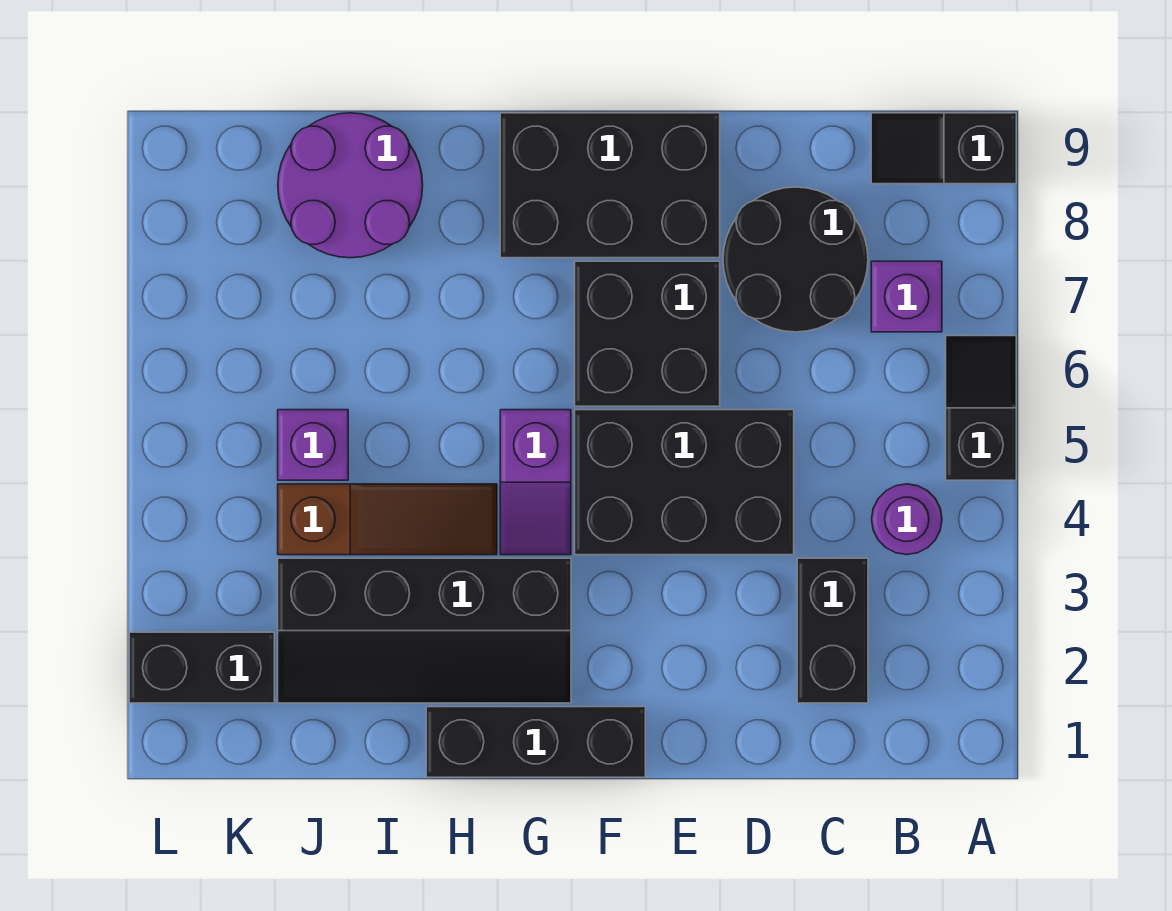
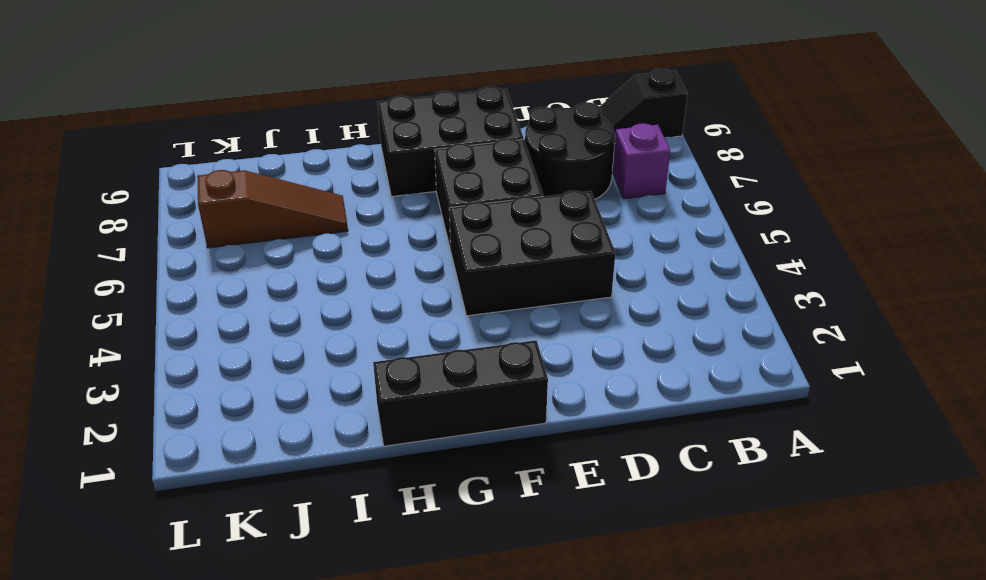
brown 1x3 slope [197,170,348,248] -> brown 1x3 slope moved to [278,484,497,555]
none -> black 1x2 slope [946,336,1016,480]
none -> purple 1x1 round brick [872,484,942,555]
none -> black 1x2 brick [797,558,868,703]

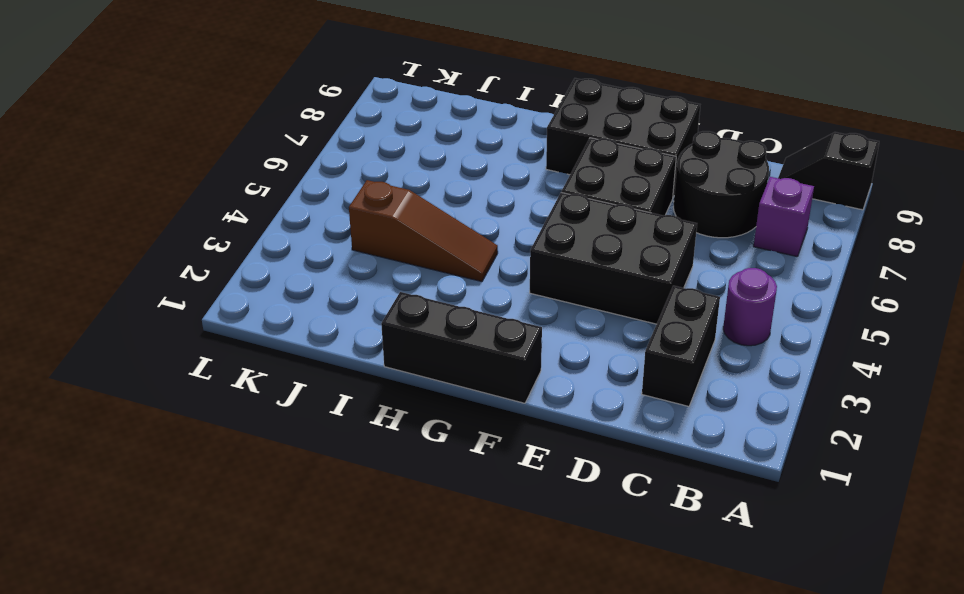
none -> black 1x2 slope [946,336,1016,480]
none -> black 2x4 slope [278,558,571,703]
none -> purple 1x2 slope [500,410,571,555]

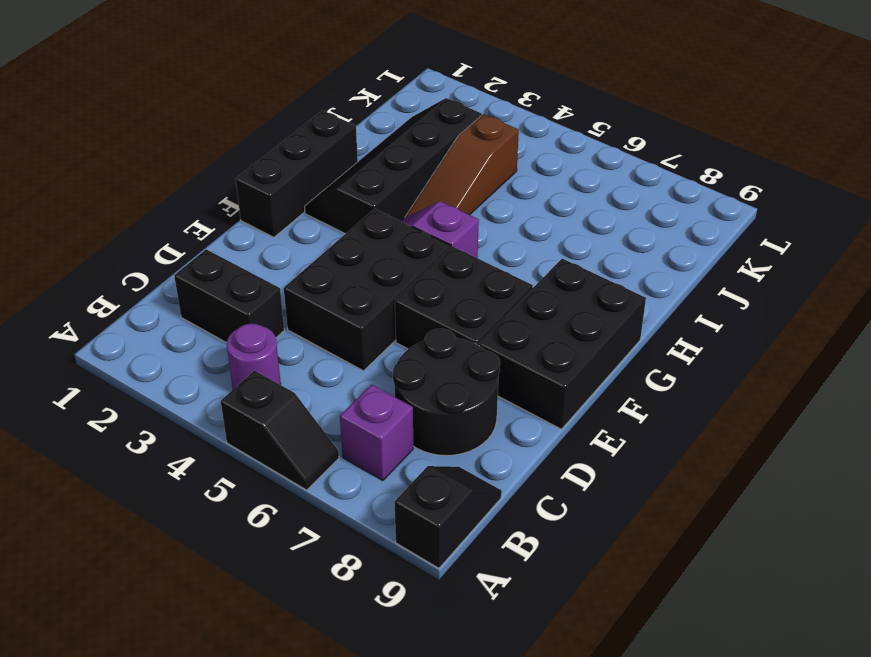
none -> purple 2x2 round brick [278,113,423,258]
none -> purple 1x1 brick [278,410,348,480]
none -> black 1x2 brick [129,632,274,703]

